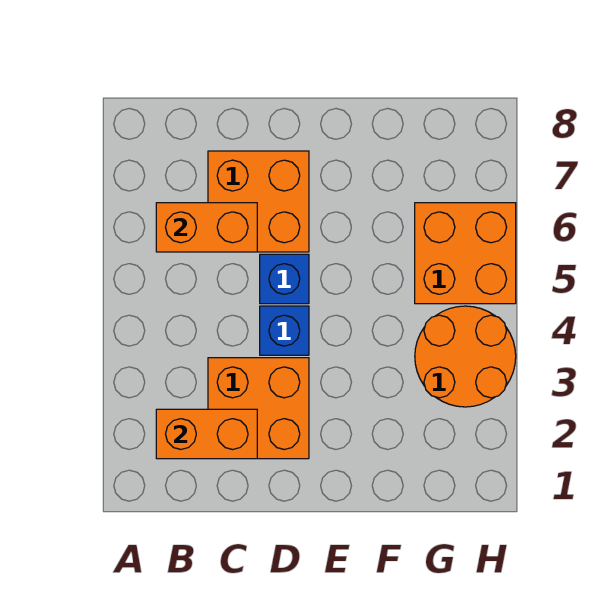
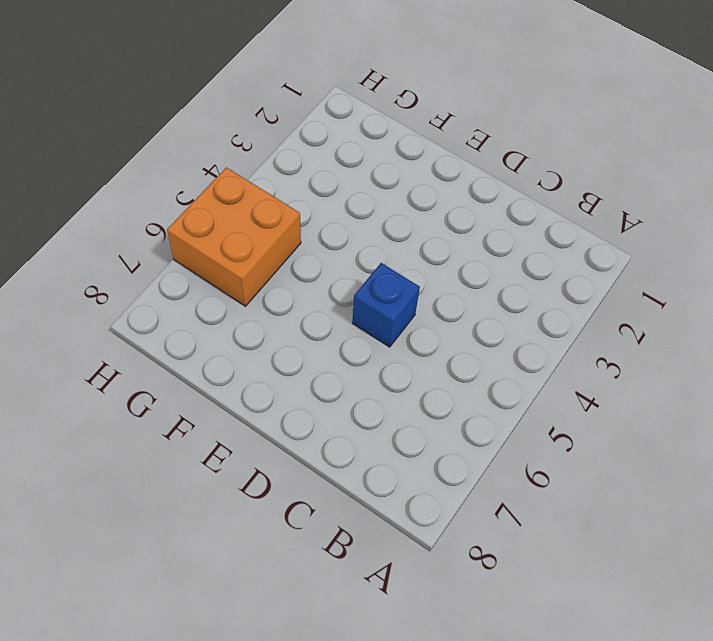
none -> orange 2x2 brick [208,358,309,459]
none -> orange 2x2 brick [208,151,309,252]

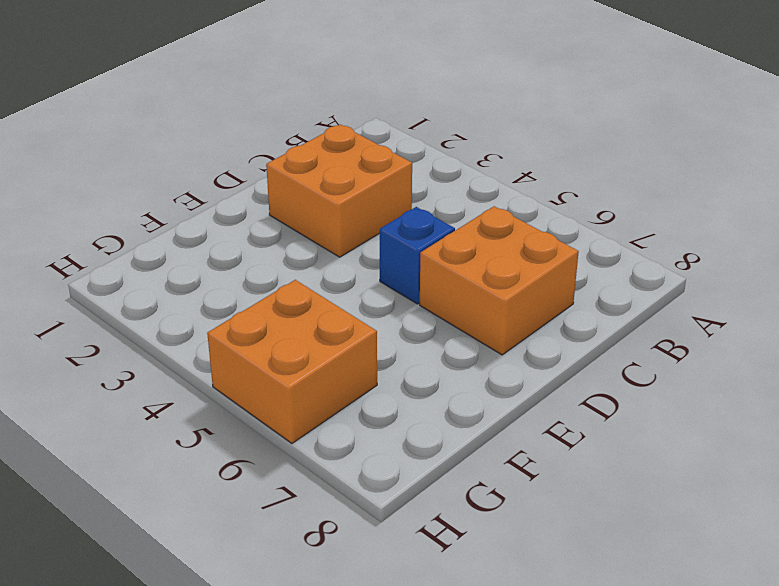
none -> blue 1x1 brick [260,306,309,355]
none -> orange 2x2 round brick [415,306,516,407]

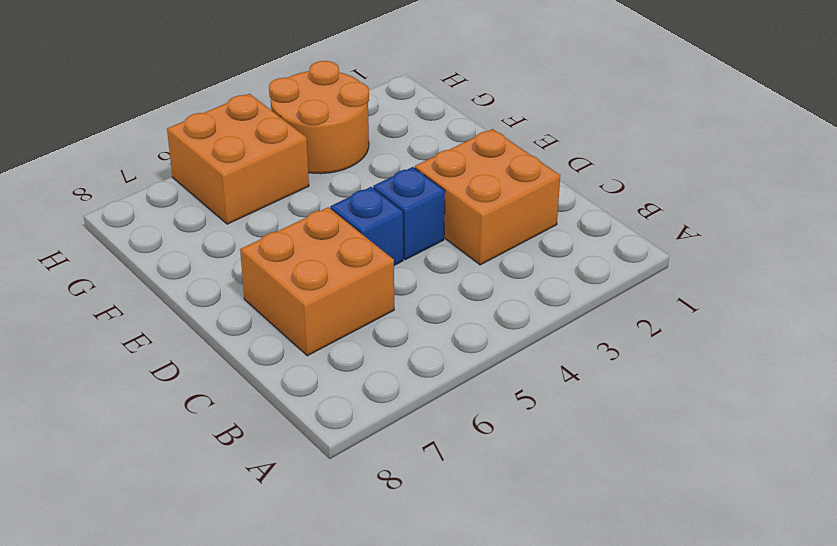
none -> orange 1x2 brick [156,409,257,459]
none -> orange 1x2 brick [156,203,257,252]

